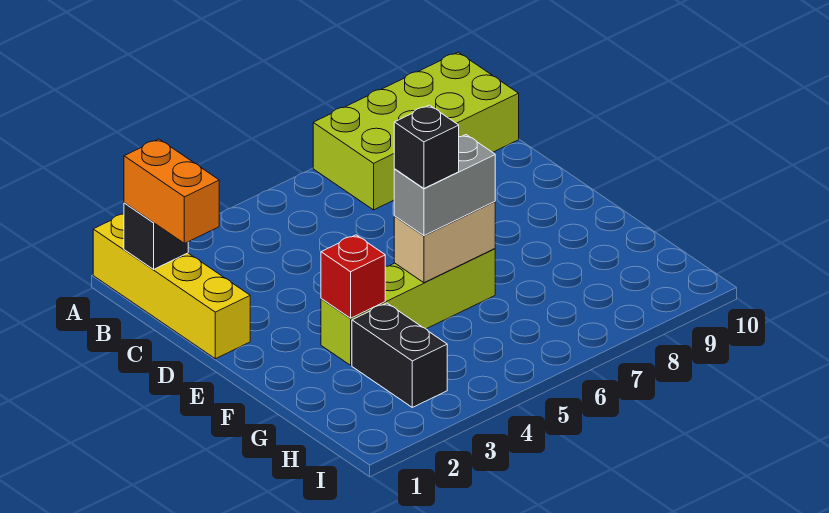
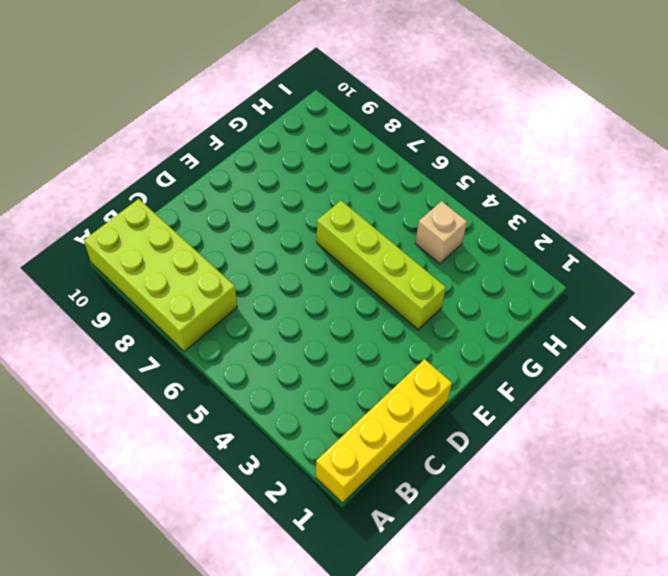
tan 1x1 brick [415,201,467,264] -> none
none -> black 1x2 brick [352,303,447,407]
none -> black 1x1 brick [124,203,188,269]

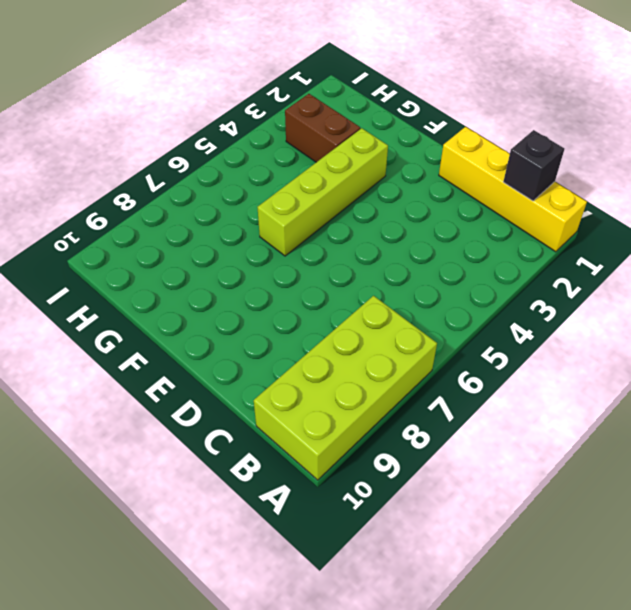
brown 1x2 brick [285,94,360,162] -> black 1x2 brick [352,303,447,407]
none -> red 1x1 brick [321,235,385,318]
none -> tan 1x2 brick [394,202,495,283]

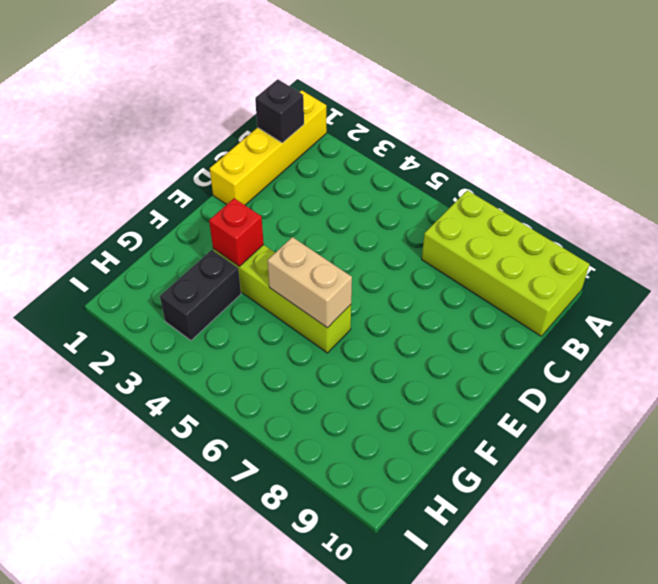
none -> orange 1x2 brick [124,139,219,243]
none -> grey 1x2 brick [394,135,495,236]

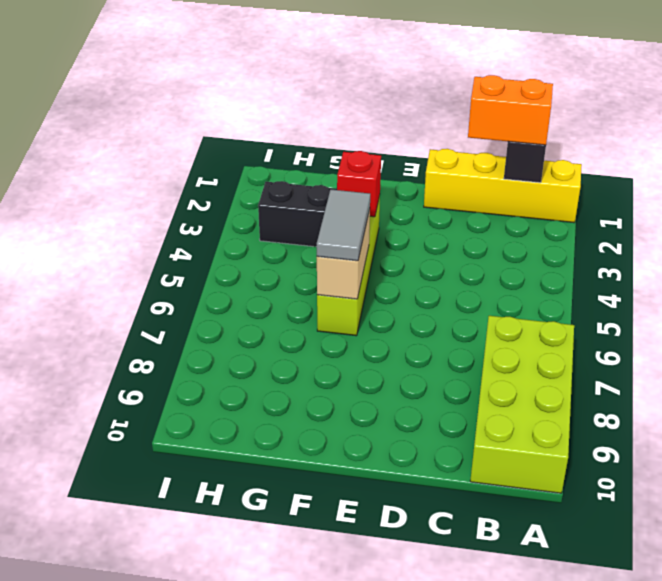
grey 1x2 tile [317,189,370,261] -> grey 1x2 brick [394,135,495,236]
none -> black 1x1 brick [394,105,459,188]

